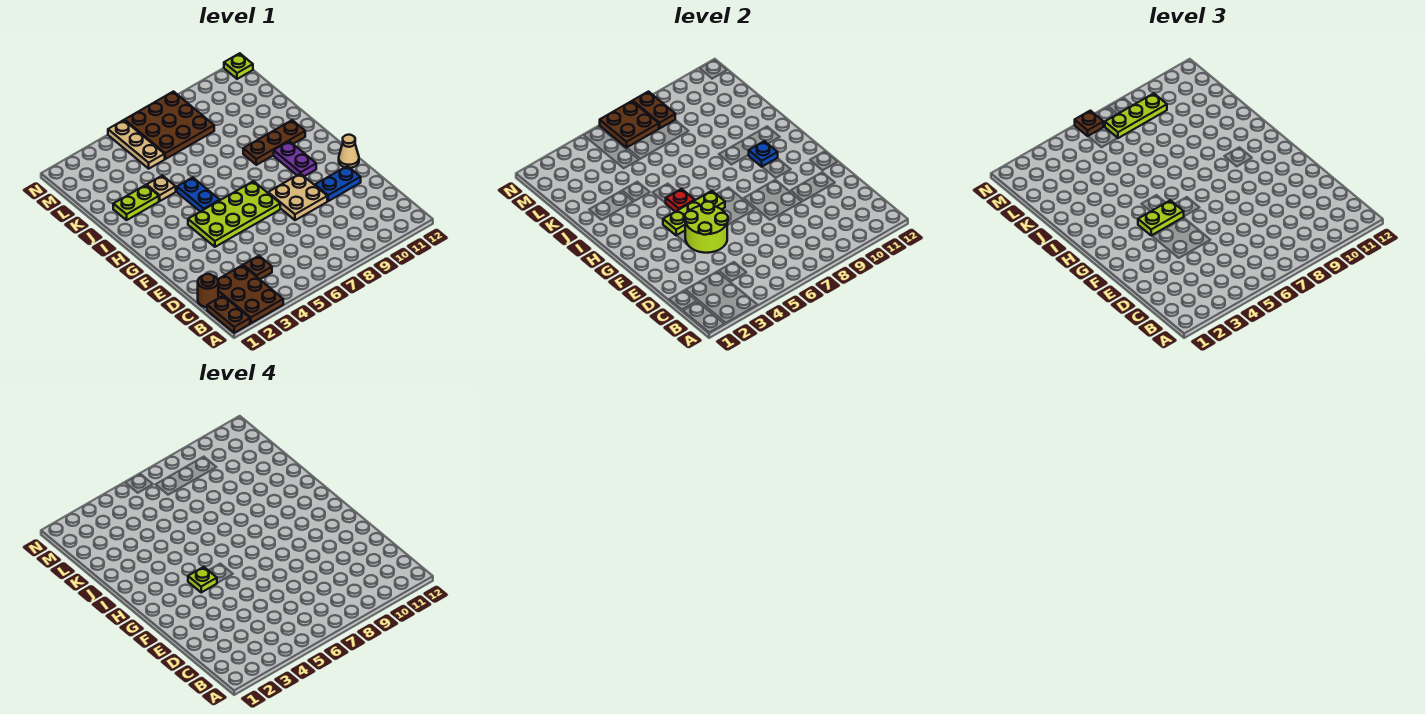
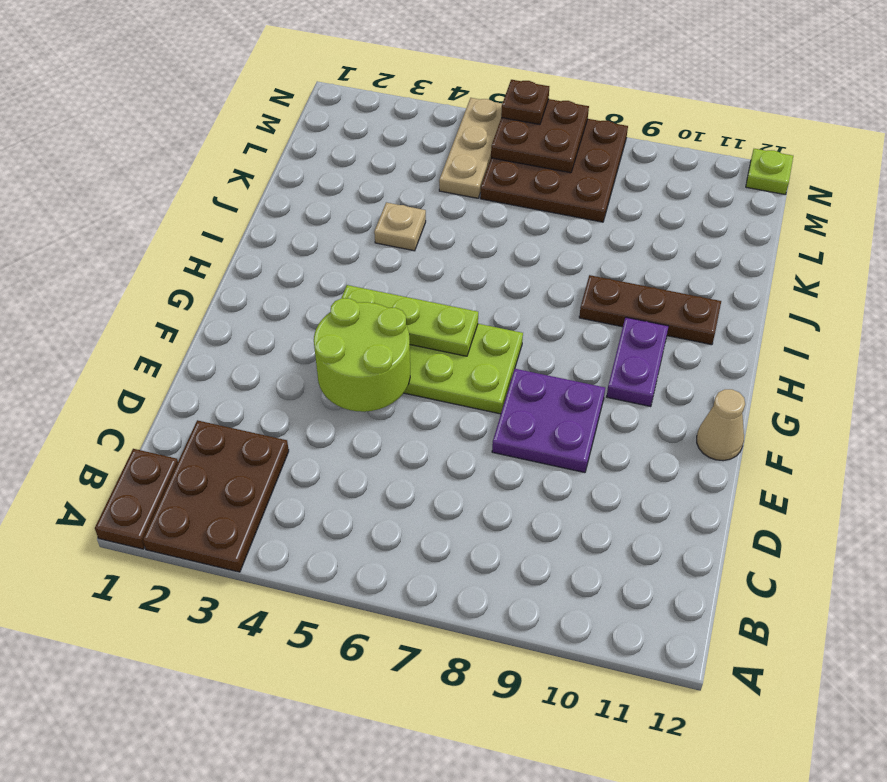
purple 2x2 plate [492,369,605,473] -> tan 2x2 plate [268,173,327,220]
none -> brown 1x1 round brick [198,274,218,307]
none -> brown 1x1 plate [243,256,272,279]
none -> blue 1x2 plate [315,166,361,201]

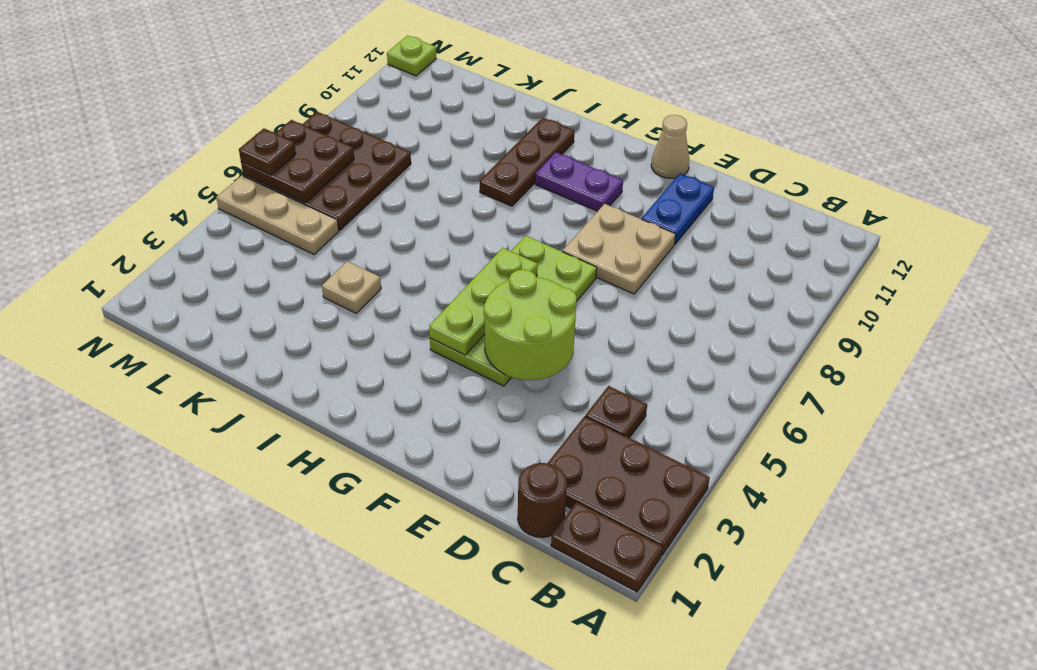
none -> blue 1x2 plate [177,177,220,212]
none -> lime 1x2 plate [113,185,159,220]
none -> red 1x1 plate [666,189,695,212]

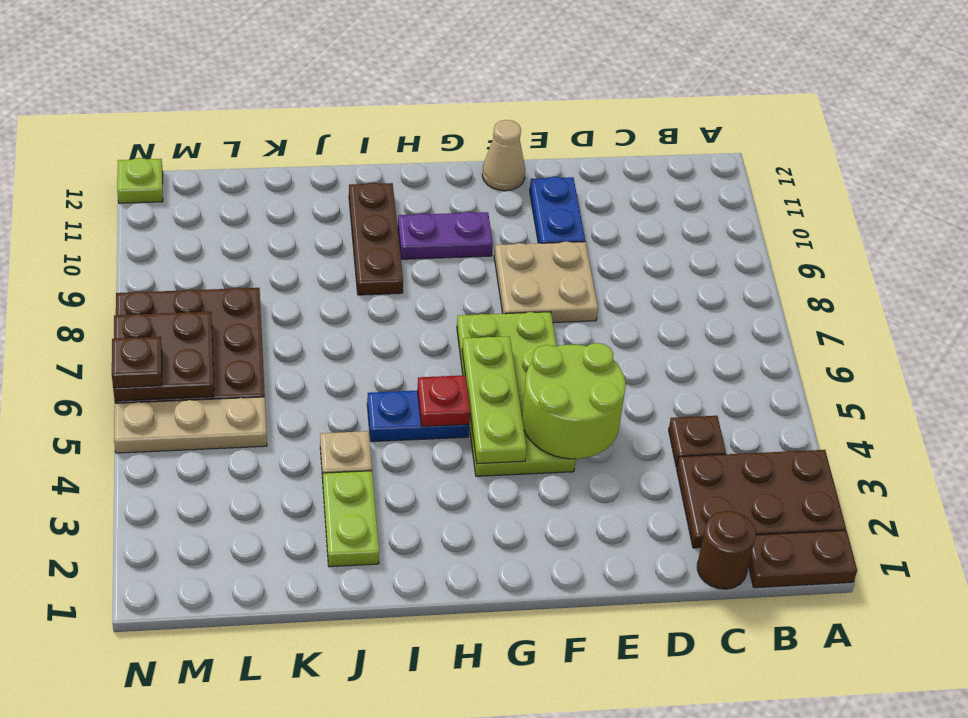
none -> blue 1x1 plate [749,141,778,167]
none -> brown 1x2 plate [633,92,675,128]
none -> lime 1x2 plate [1138,200,1184,235]

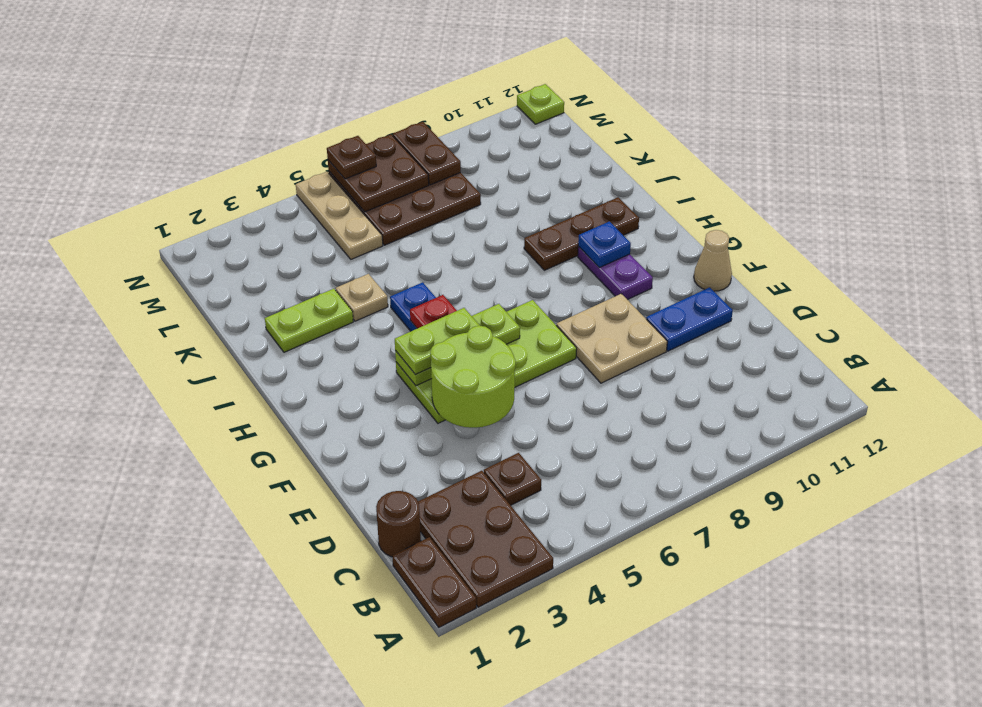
none -> lime 1x3 plate [1105,93,1167,138]
none -> lime 1x1 plate [188,567,217,592]

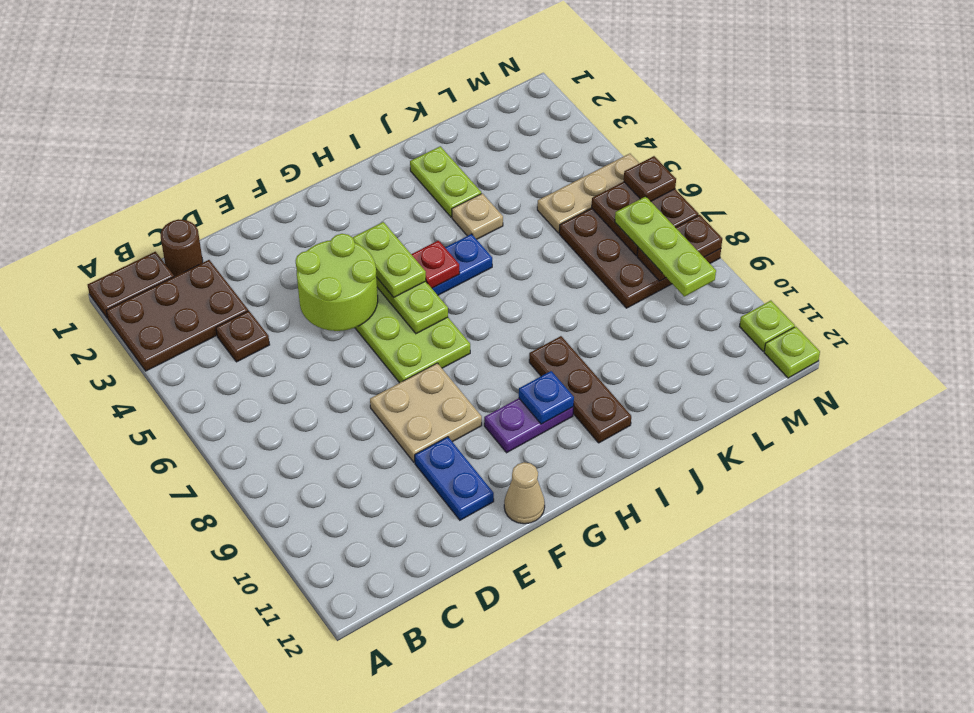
lime 1x1 plate [740,301,795,351] -> lime 1x1 plate moved to [188,567,217,592]

